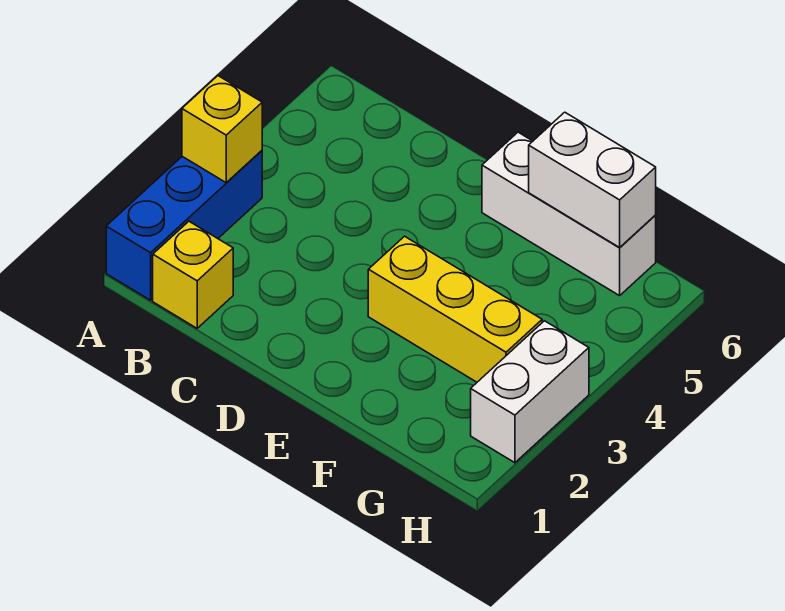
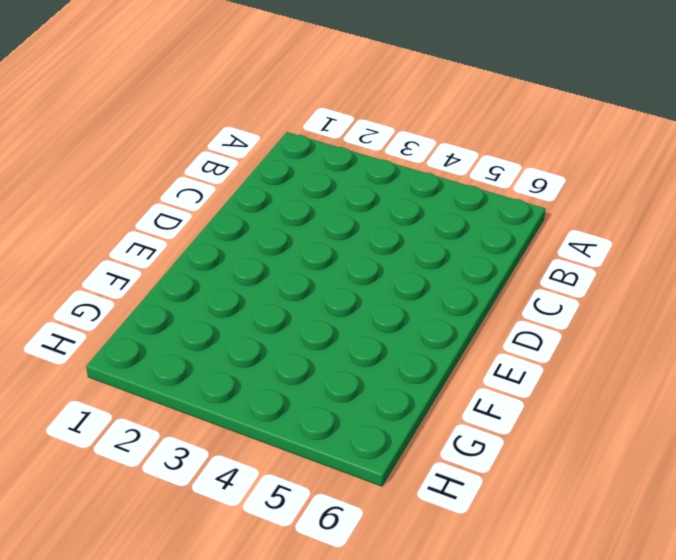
none -> blue 1x3 brick [106,151,262,300]
none -> yellow 1x1 brick [153,221,233,328]

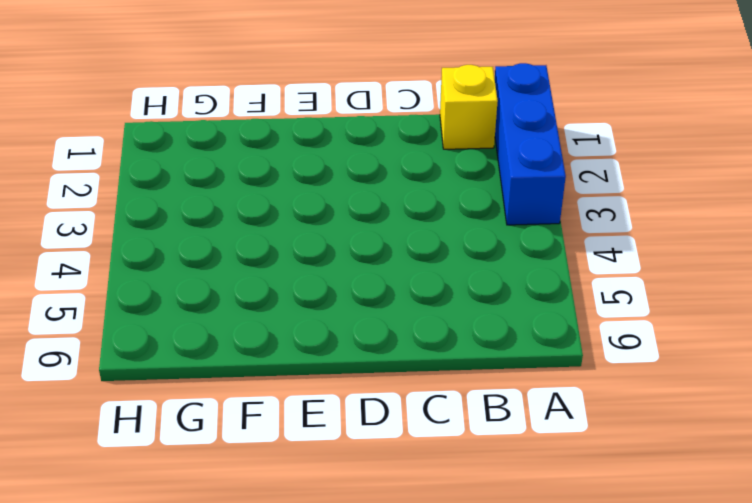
none -> yellow 1x3 brick [368,236,542,382]
none -> white 1x3 brick [482,132,656,296]

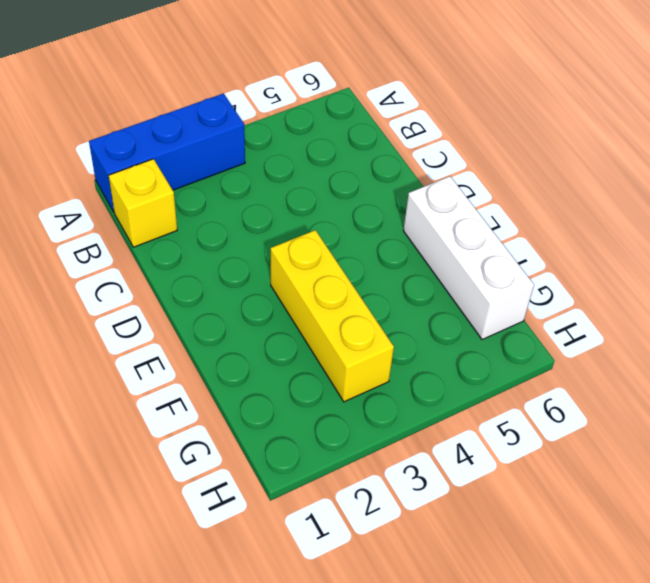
none -> white 1x2 brick [471,321,589,463]
none -> yellow 1x1 brick [182,76,262,183]

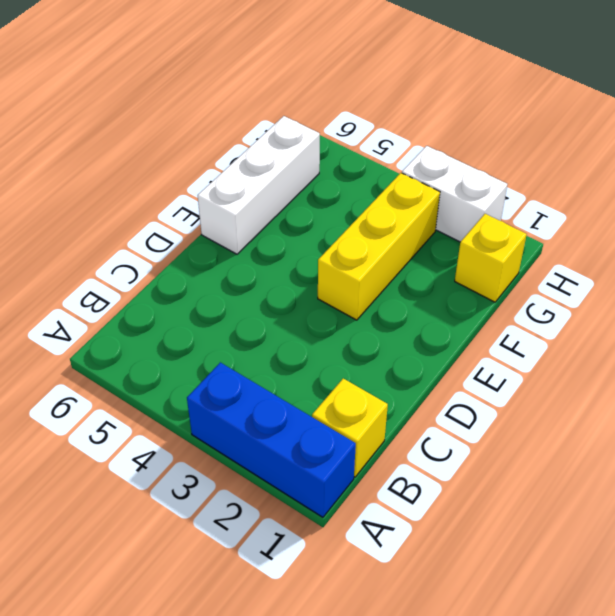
yellow 1x1 brick [455,214,527,302] -> yellow 1x1 brick moved to [182,76,262,183]
none -> white 1x2 brick [529,112,656,247]

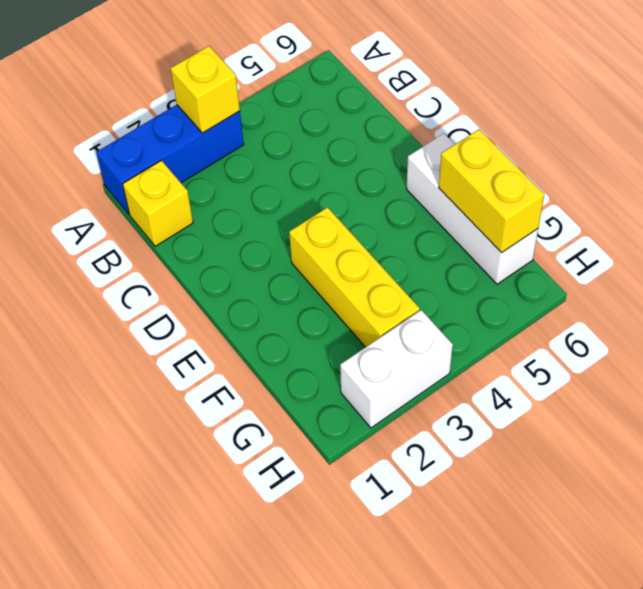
yellow 1x2 brick [439,129,544,252] -> white 1x2 brick [529,112,656,247]

